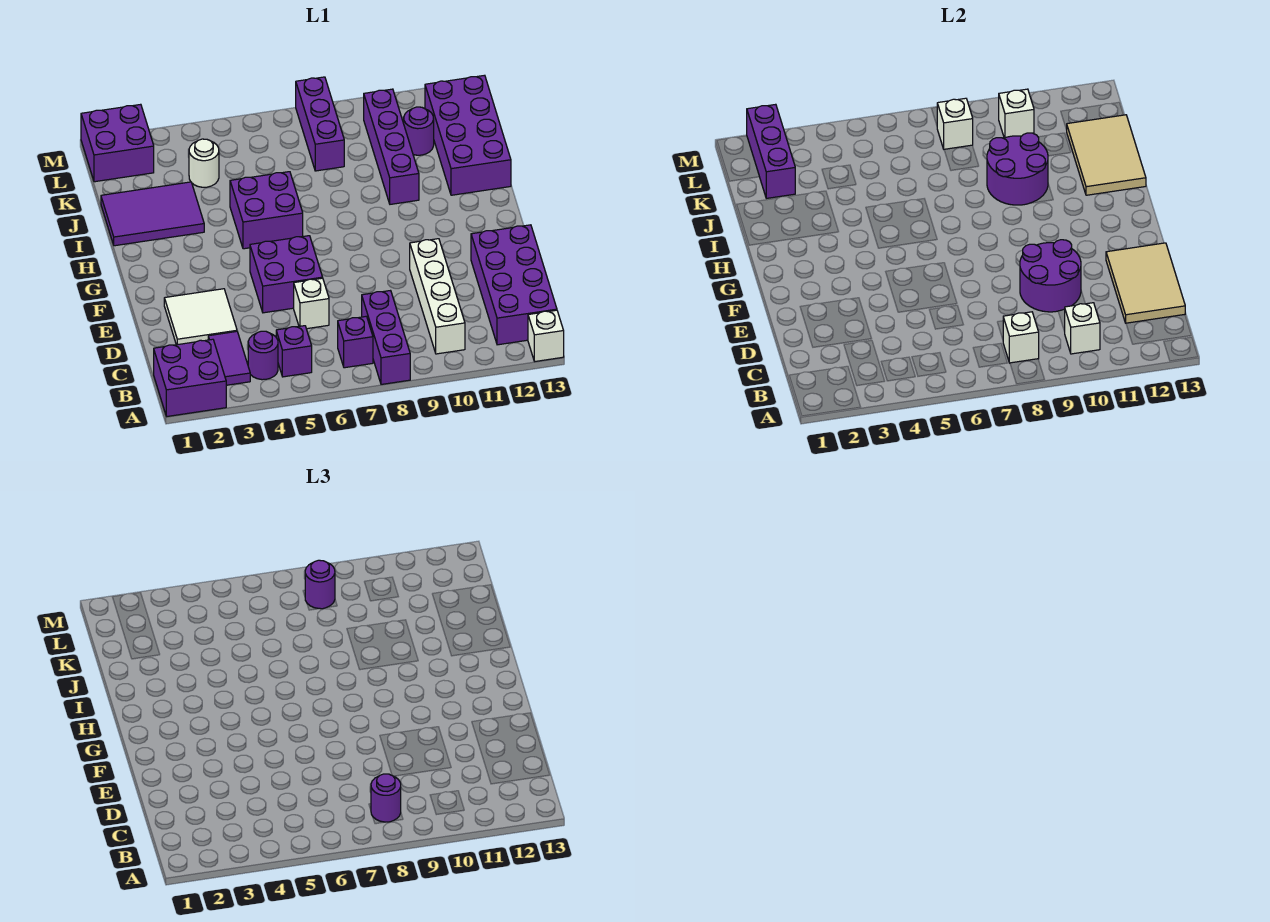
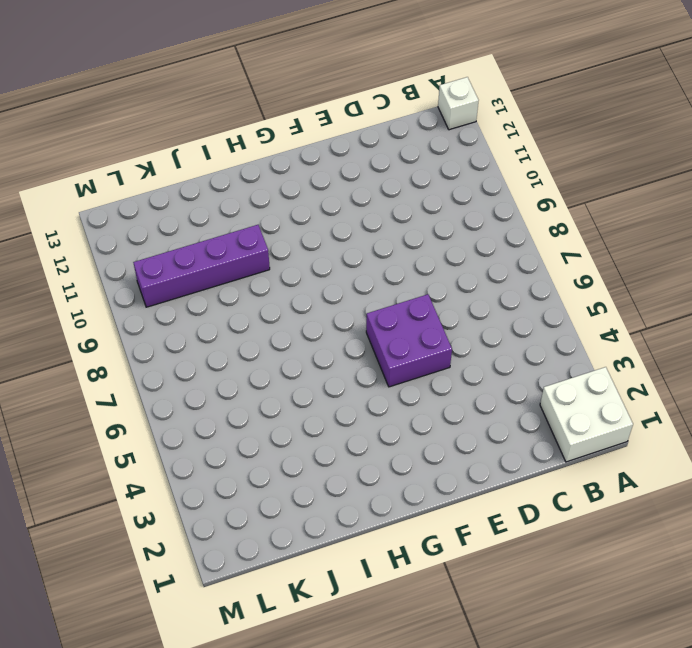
white 2x2 brick [540,367,633,462] -> purple 2x2 brick [154,339,226,416]
none -> purple 1x3 brick [362,291,410,384]
none -> purple 1x2 tile [208,331,250,385]
none -> purple 1x1 round brick [248,331,278,380]
none -> purple 1x1 brick [276,326,312,377]

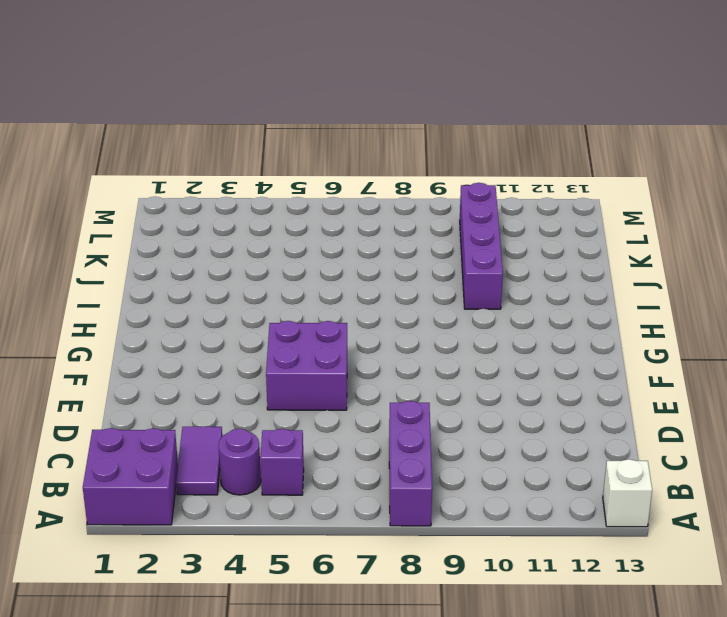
none -> purple 1x1 brick [338,316,373,368]
none -> white 1x4 brick [410,239,465,354]
none -> purple 2x4 brick [471,225,557,345]
none -> white 2x2 tile [164,289,237,345]

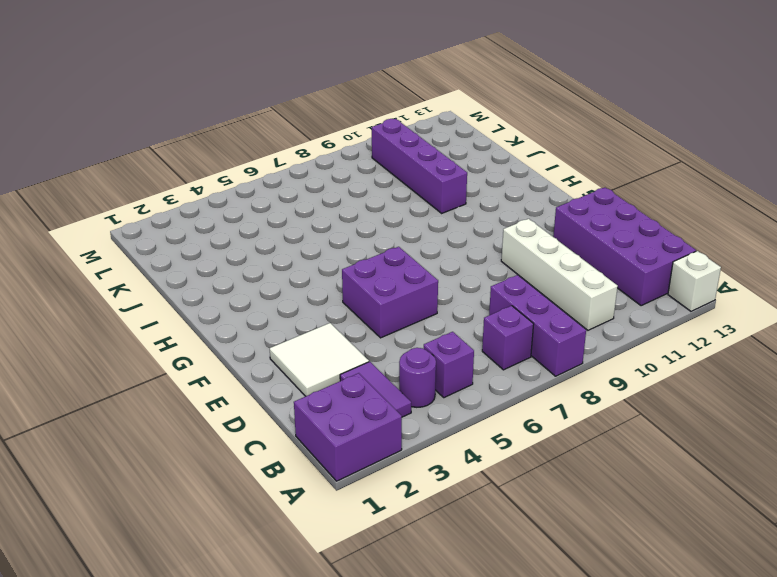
none -> white 1x1 brick [294,278,329,329]
none -> purple 2x2 brick [230,172,303,249]
none -> purple 2x3 tile [101,182,204,246]
none -> purple 2x4 brick [425,75,511,195]

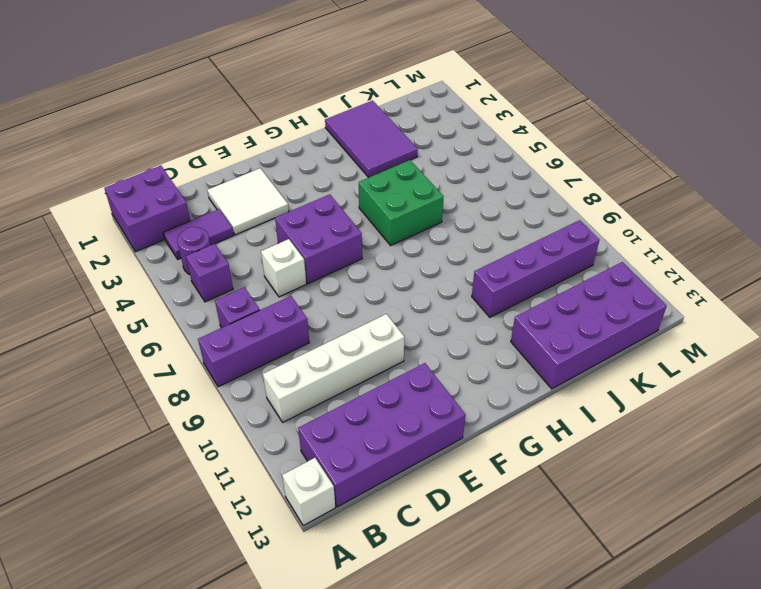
green 2x2 brick [359,160,444,245] -> purple 2x2 brick [230,172,303,249]
none -> white 1x1 round brick [189,139,219,187]
none -> purple 1x3 brick [296,77,344,171]
none -> purple 1x1 round brick [404,107,434,155]
none -> purple 2x2 brick [81,104,154,182]

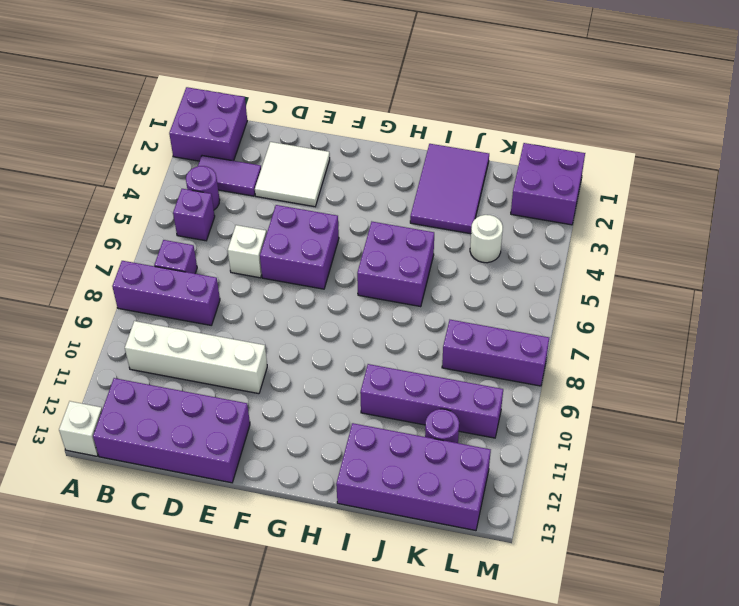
none -> white 1x1 brick [1003,312,1039,363]
none -> white 1x1 brick [1064,303,1100,354]
none -> tan 2x3 tile [1106,243,1185,323]
none -> purple 2x2 round brick [1020,240,1081,312]

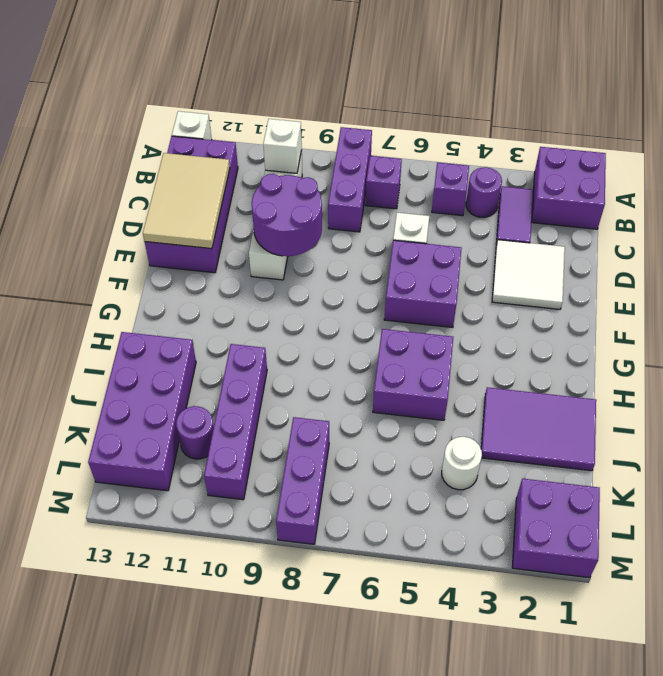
none -> white 1x1 brick [1003,312,1039,363]
none -> purple 2x2 round brick [987,133,1048,205]
none -> tan 2x3 tile [1067,115,1146,195]
none -> purple 1x3 brick [747,104,795,198]

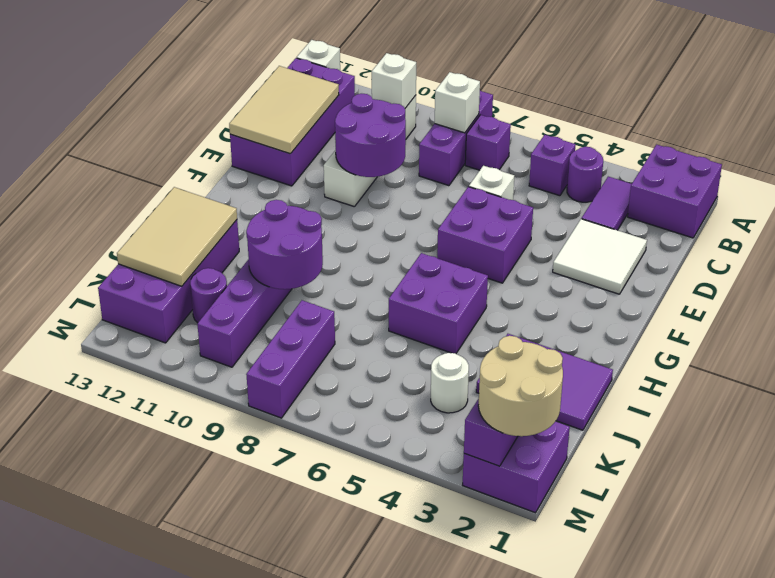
tan 2x2 round brick [478,336,563,436] -> none
none -> white 1x1 brick [937,98,973,149]
none -> white 1x1 brick [999,89,1034,138]
none -> purple 1x1 round brick [371,774,401,822]
none -> purple 1x1 round brick [305,560,335,609]

